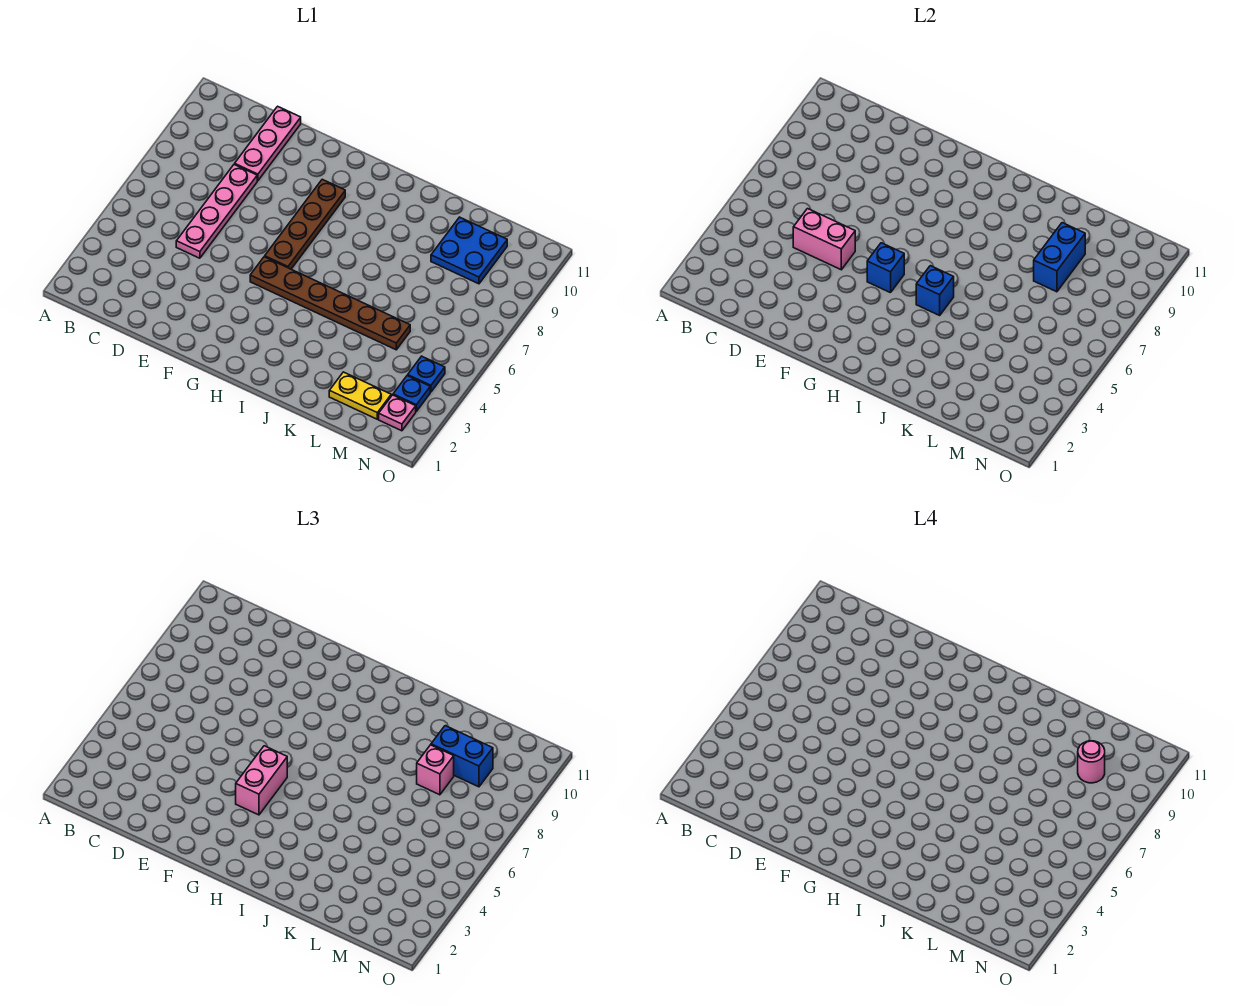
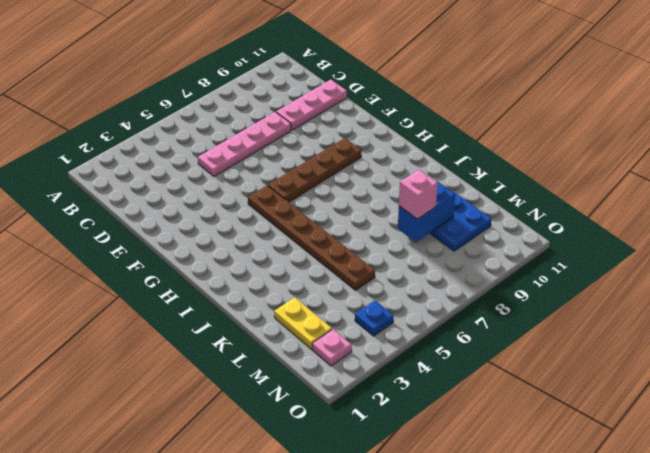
none -> blue 1x1 plate [393,376,430,411]
none -> pink 1x2 brick [793,209,855,270]
none -> blue 1x1 brick [867,243,904,293]

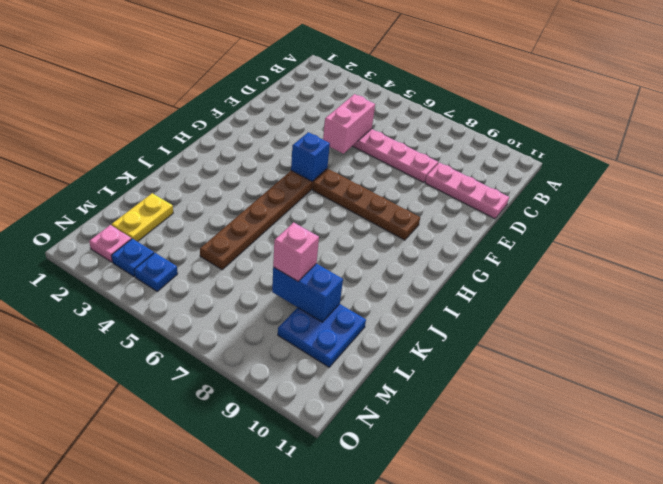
none -> blue 1x1 brick [916,266,954,315]
none -> pink 1x2 brick [236,746,287,815]
none -> blue 1x2 brick [431,726,493,787]

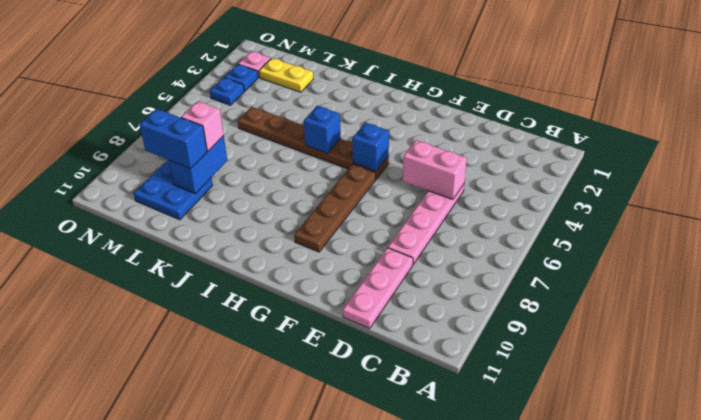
none -> pink 1x2 brick [236,746,287,815]
none -> pink 1x1 round brick [1078,741,1105,783]

